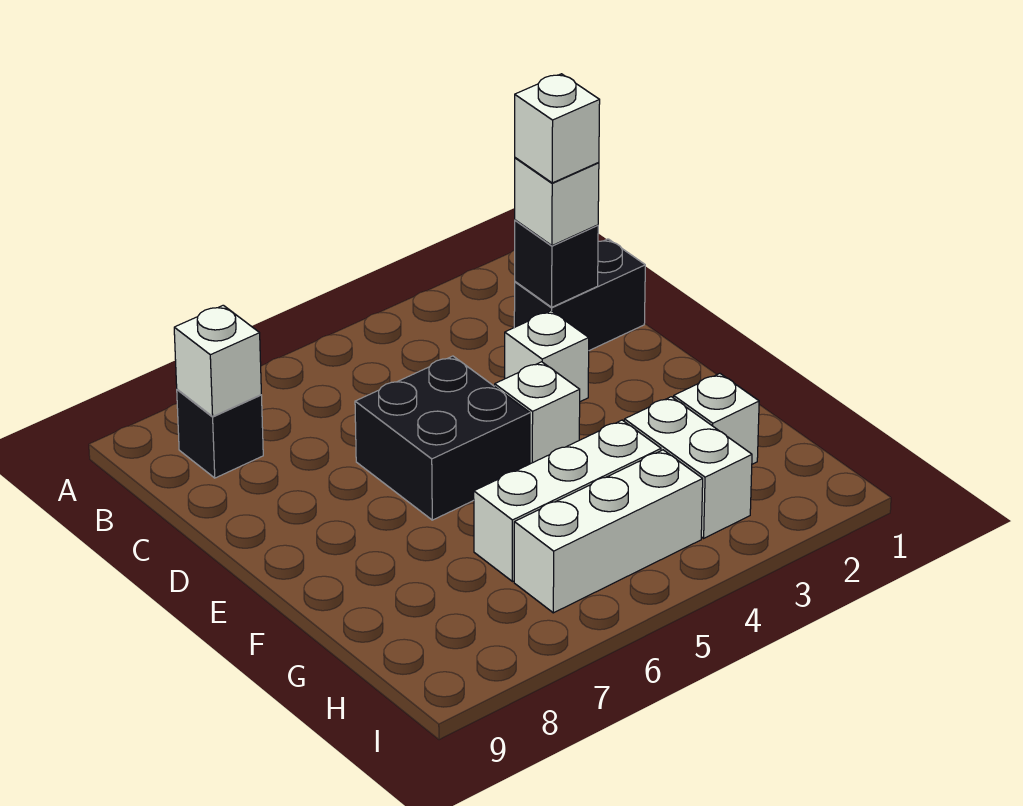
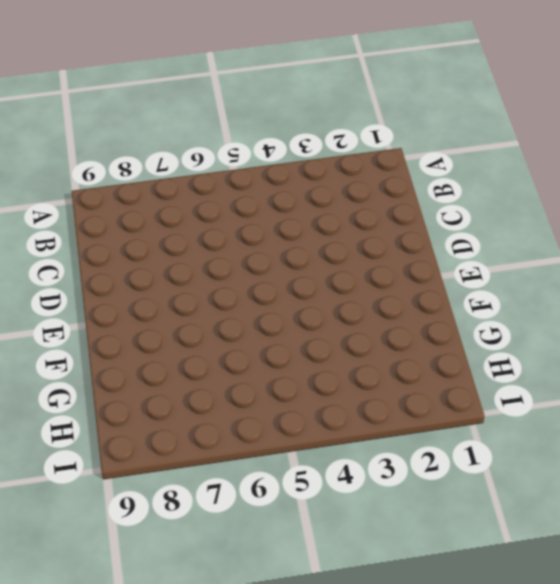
none -> black 1x1 brick [177,389,263,478]
none -> black 1x2 brick [514,239,645,351]
none -> white 1x1 brick [505,311,589,402]

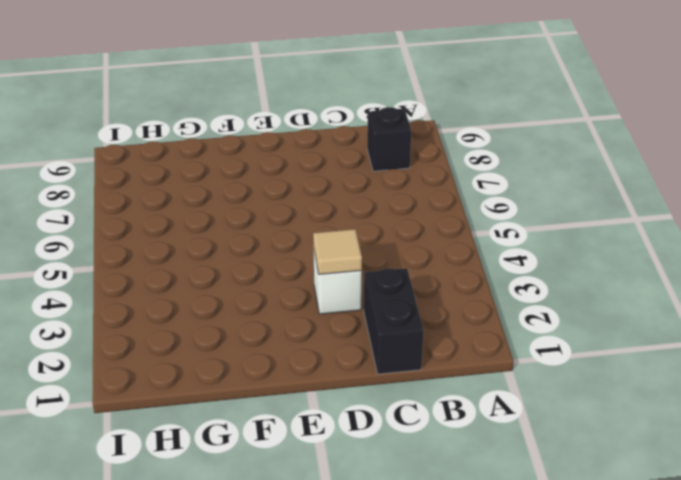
tan 1x1 tile [313,229,362,274] -> none
none -> black 2x2 brick [355,356,530,520]
none -> white 1x1 brick [495,362,580,464]
none -> white 1x1 brick [674,374,759,464]

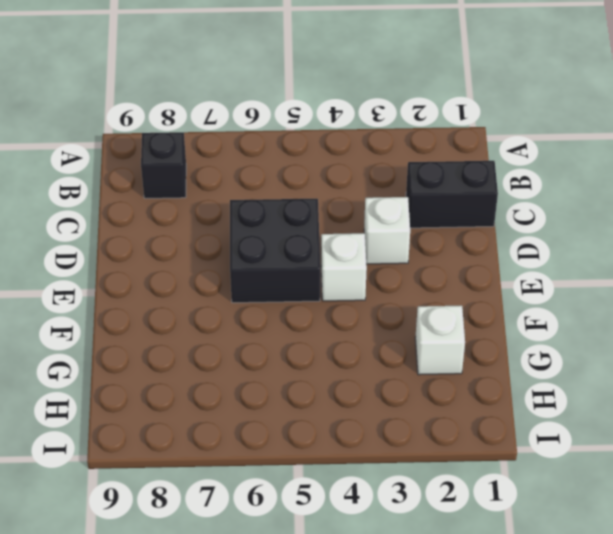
none -> white 1x2 brick [624,397,752,538]
none -> white 1x3 brick [474,420,661,582]
none -> white 1x3 brick [514,450,703,613]

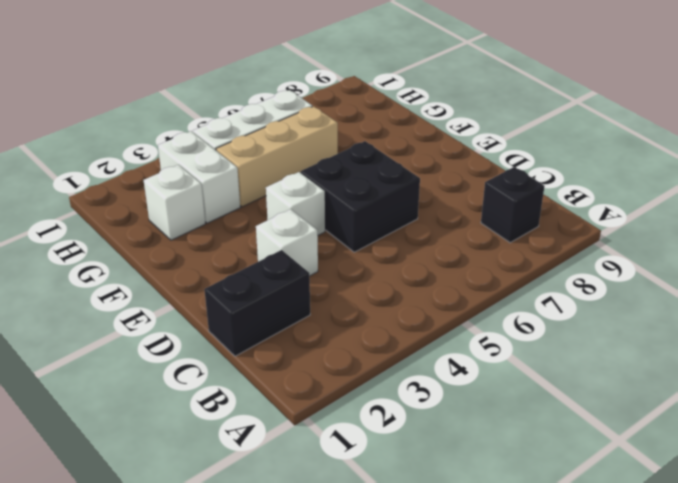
tan 1x3 brick [216,106,338,207] -> white 1x3 brick [474,420,661,582]
none -> white 1x1 brick [174,305,261,416]
none -> black 1x1 brick [515,220,598,307]
none -> white 1x1 brick [515,158,599,246]

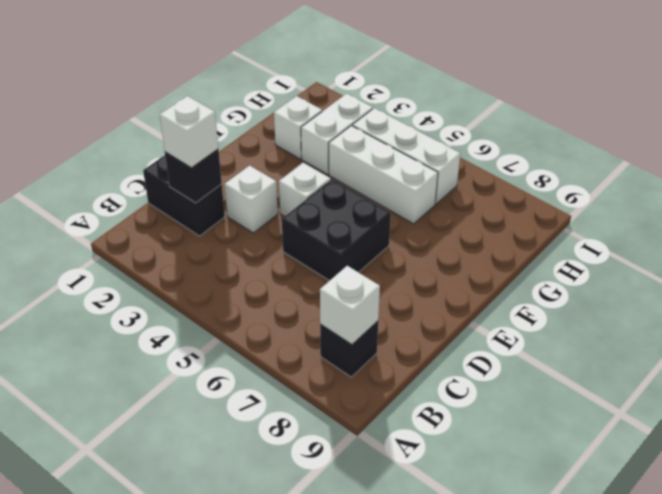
none -> white 1x1 brick [515,74,600,183]

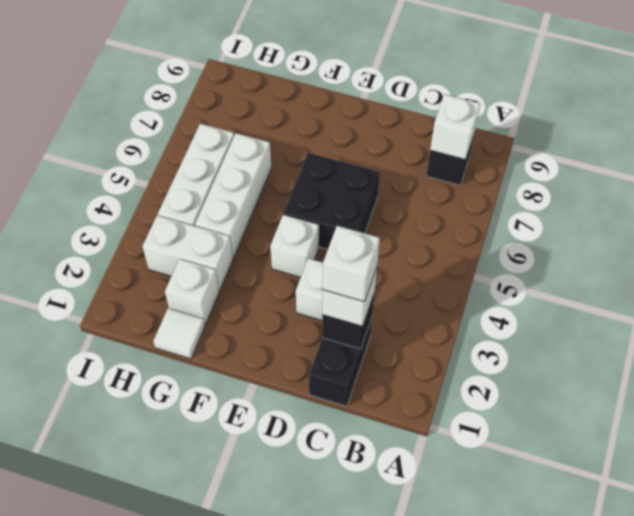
white 1x1 tile [153,308,205,359] -> none

